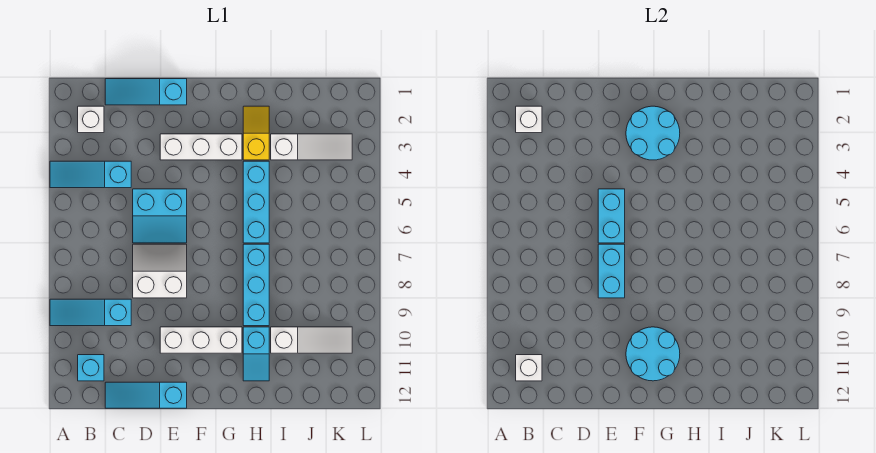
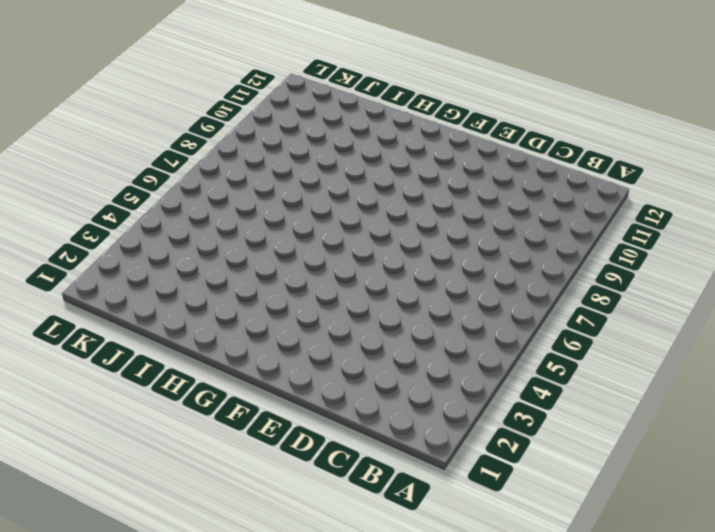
none -> cyan 1x3 slope [50,161,131,188]
none -> cyan 1x3 slope [50,299,131,326]
none -> white 1x1 brick [78,106,104,133]

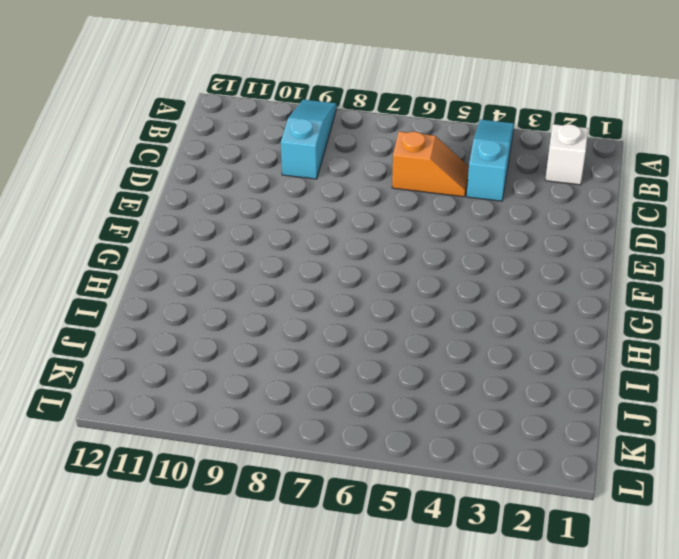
orange 1x2 slope [392,131,469,197] -> none
none -> cyan 1x1 brick [78,355,104,381]
none -> cyan 1x3 slope [105,79,187,105]
none -> cyan 1x3 slope [105,382,187,408]

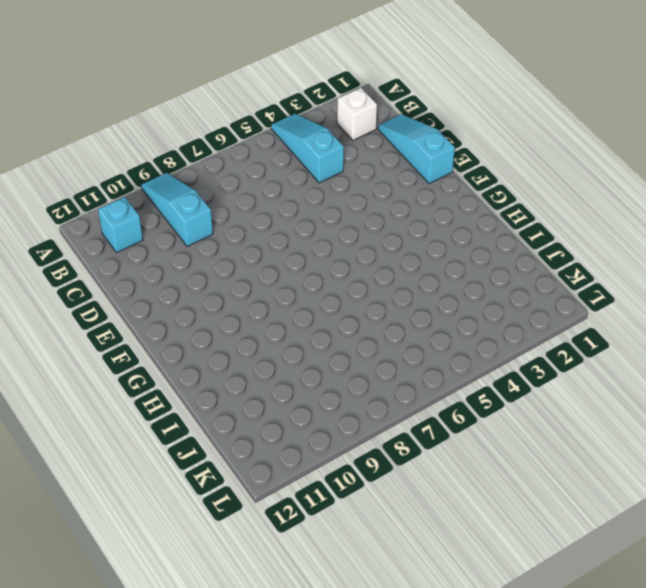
none -> cyan 1x3 slope [105,382,187,408]
none -> cyan 2x2 slope [133,189,187,243]
none -> white 2x2 slope [133,244,187,298]

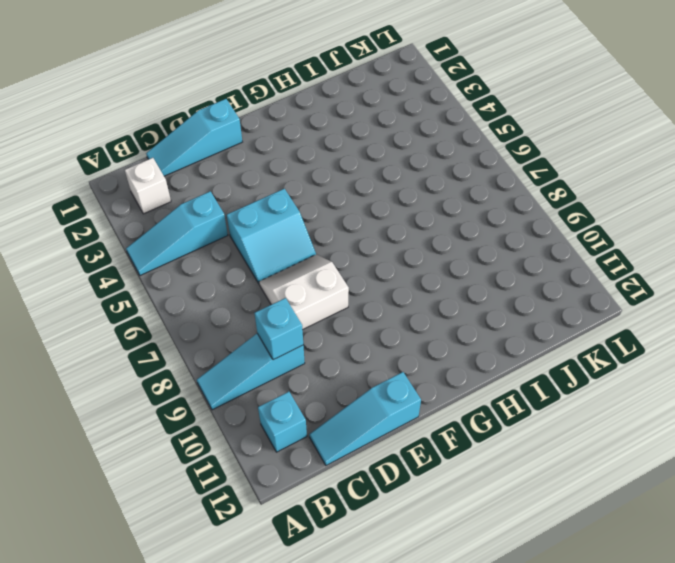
cyan 1x1 brick [255,298,303,360] -> none
none -> white 1x3 brick [160,134,242,160]
none -> white 1x3 brick [160,327,242,353]
none -> yellow 1x2 slope [243,106,269,160]

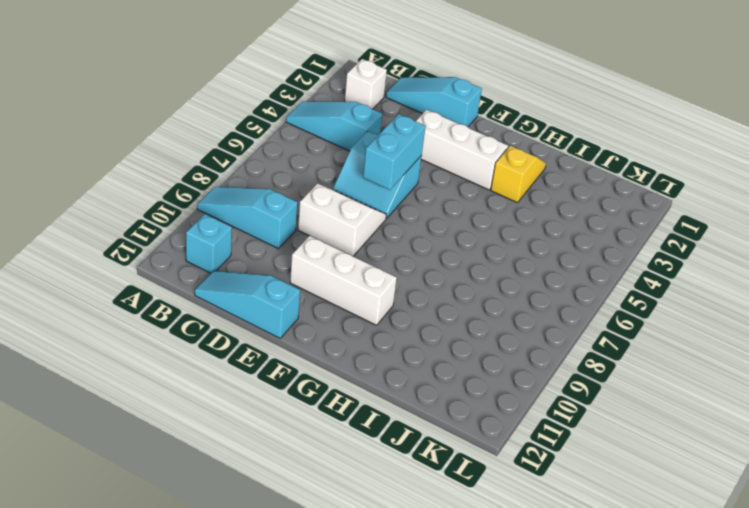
none -> cyan 1x3 brick [243,161,269,243]
none -> cyan 1x3 brick [243,244,269,326]
none -> cyan 1x2 slope [243,327,269,381]

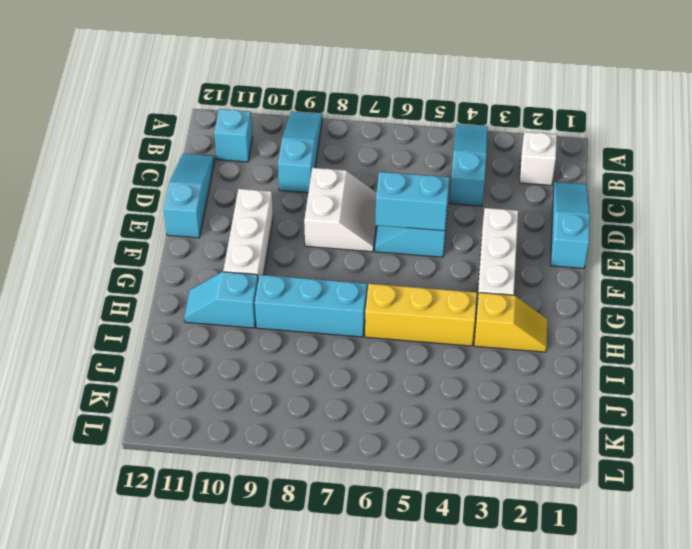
yellow 1x3 brick [365,284,477,346] -> cyan 1x3 brick [243,161,269,243]
none -> white 1x3 slope [271,134,352,160]
none -> white 1x3 slope [271,327,352,353]
none -> white 1x1 brick [516,106,542,133]

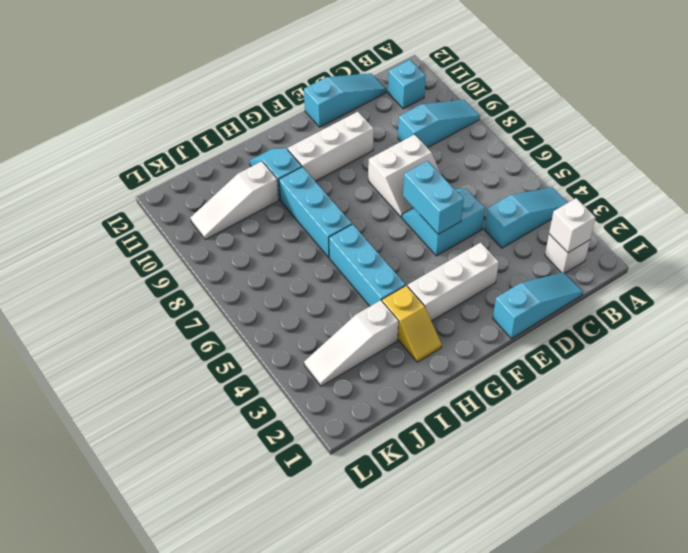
none -> white 1x1 brick [516,355,542,381]
none -> cyan 1x2 brick [598,244,625,298]
none -> cyan 2x2 round brick [626,106,680,160]

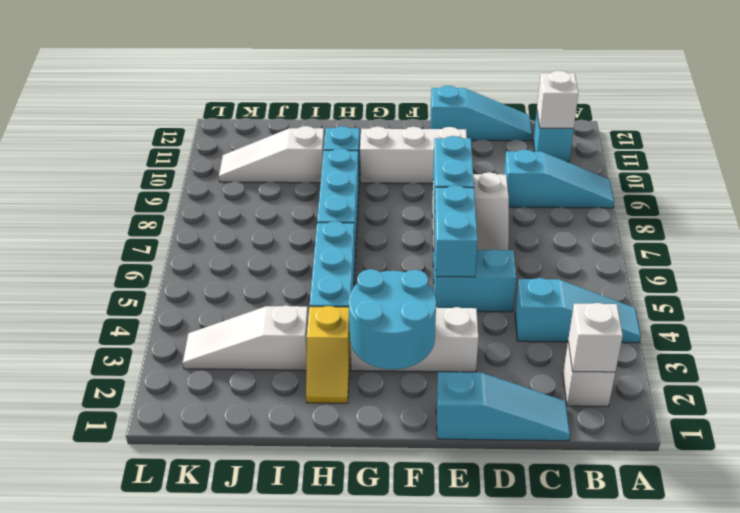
none -> cyan 2x2 round brick [626,327,680,381]

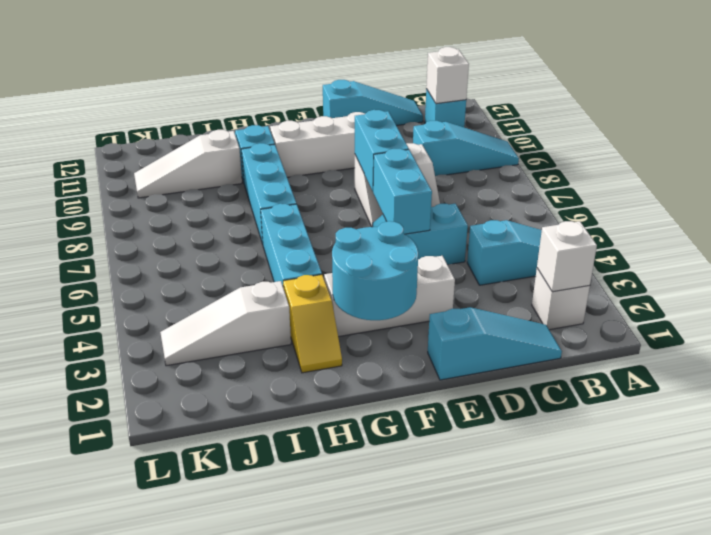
none -> cyan 2x2 round brick [626,327,680,381]

